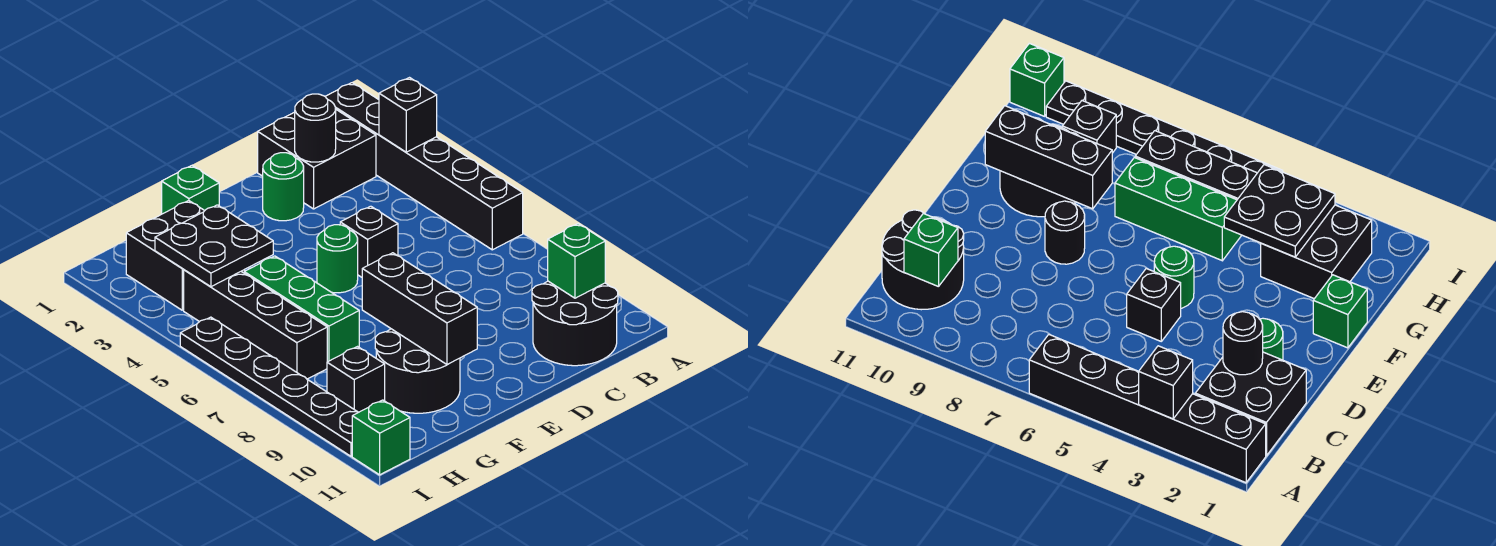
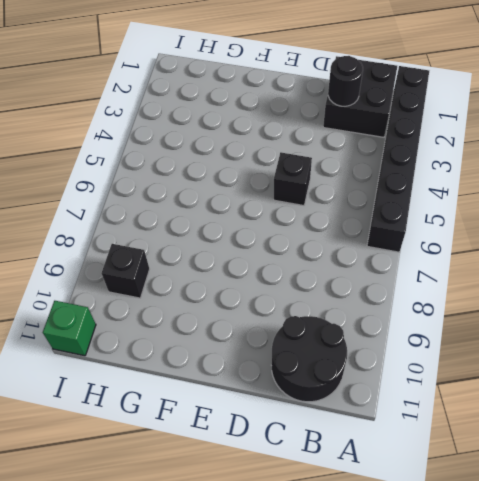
none -> green 1x1 round brick [263,153,304,221]
none -> green 1x1 round brick [317,225,358,293]
none -> black 1x1 round brick [1045,201,1085,264]

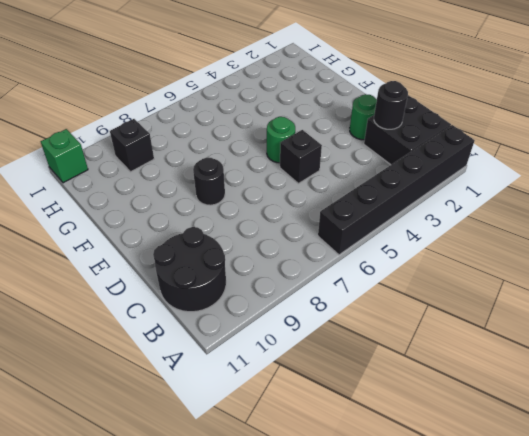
none -> green 1x1 brick [162,166,219,214]
none -> black 2x2 round brick [375,329,460,413]
none -> black 2x2 brick [126,200,245,310]

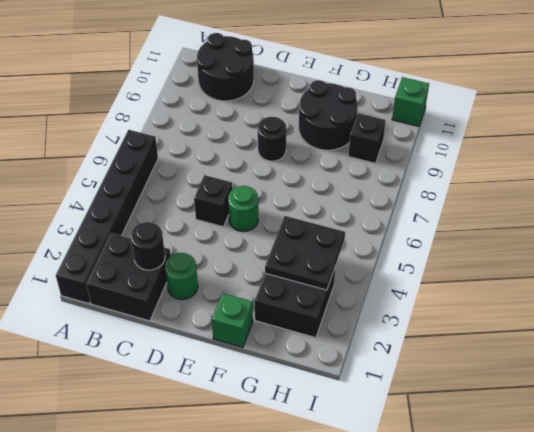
none -> green 1x3 brick [244,256,359,362]
none -> black 1x4 brick [184,270,327,379]
none -> black 1x6 plate [180,317,358,456]

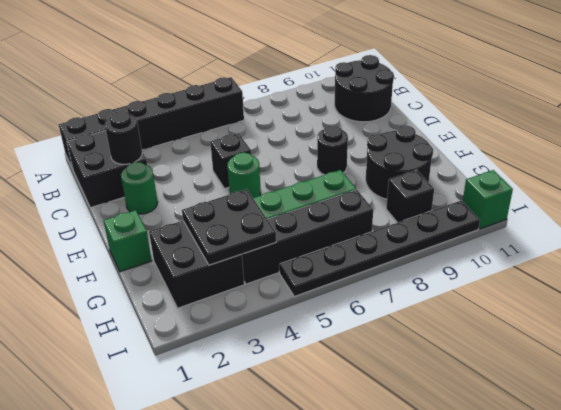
none -> black 1x1 brick [379,78,437,152]
none -> green 1x1 brick [548,224,605,298]
none -> black 1x3 brick [362,253,477,365]

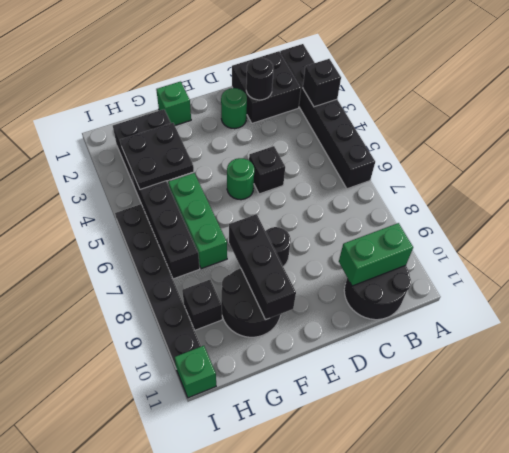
green 1x2 brick [339,223,413,286] -> green 1x1 brick [548,224,605,298]

